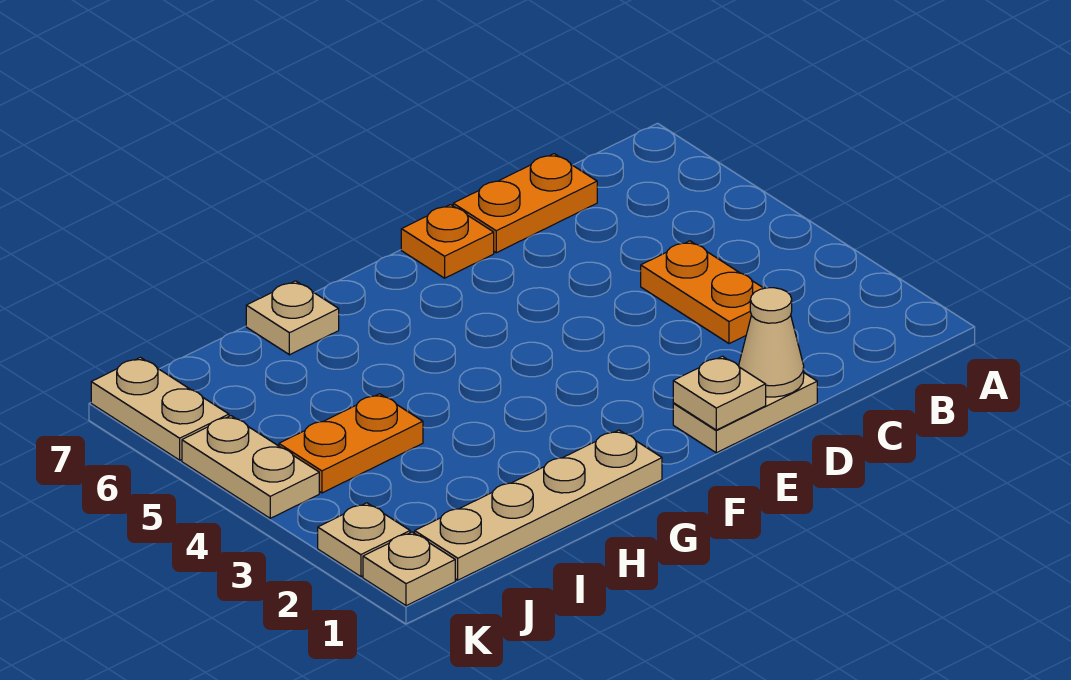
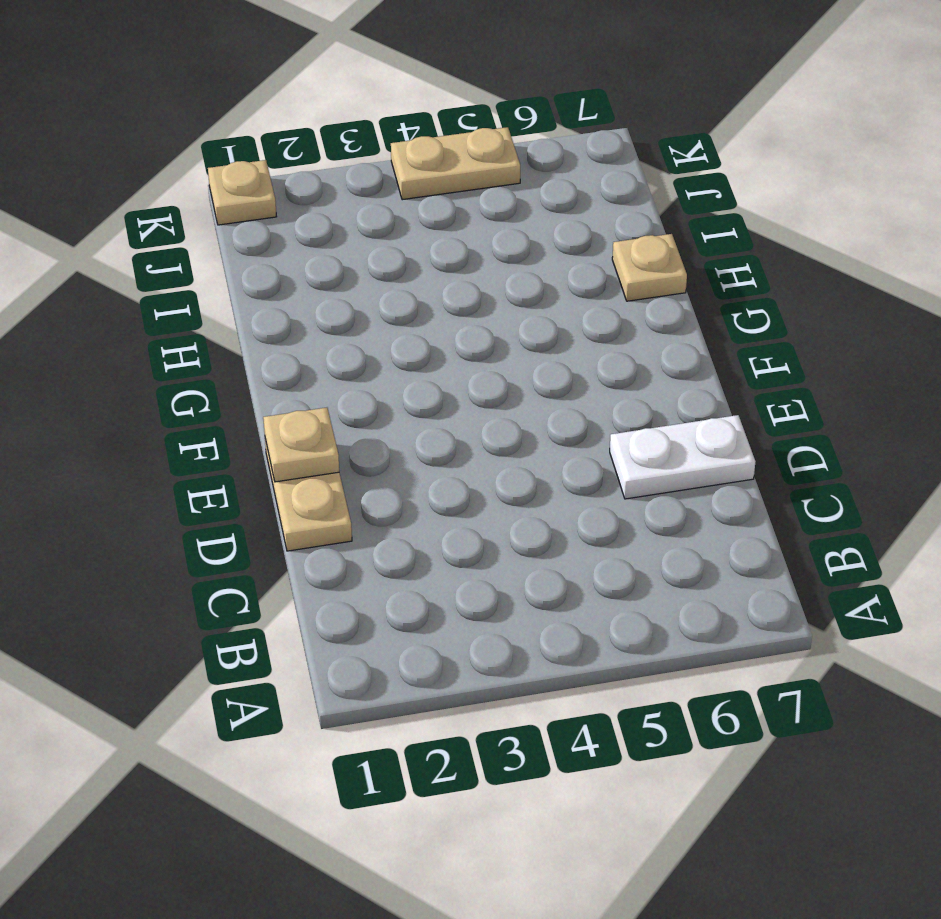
white 1x2 plate [610,415,755,499] -> orange 1x2 plate [453,154,597,253]
none -> orange 1x2 plate [641,241,764,344]
none -> orange 1x1 plate [401,205,494,278]
none -> tan 1x4 plate [415,430,662,580]

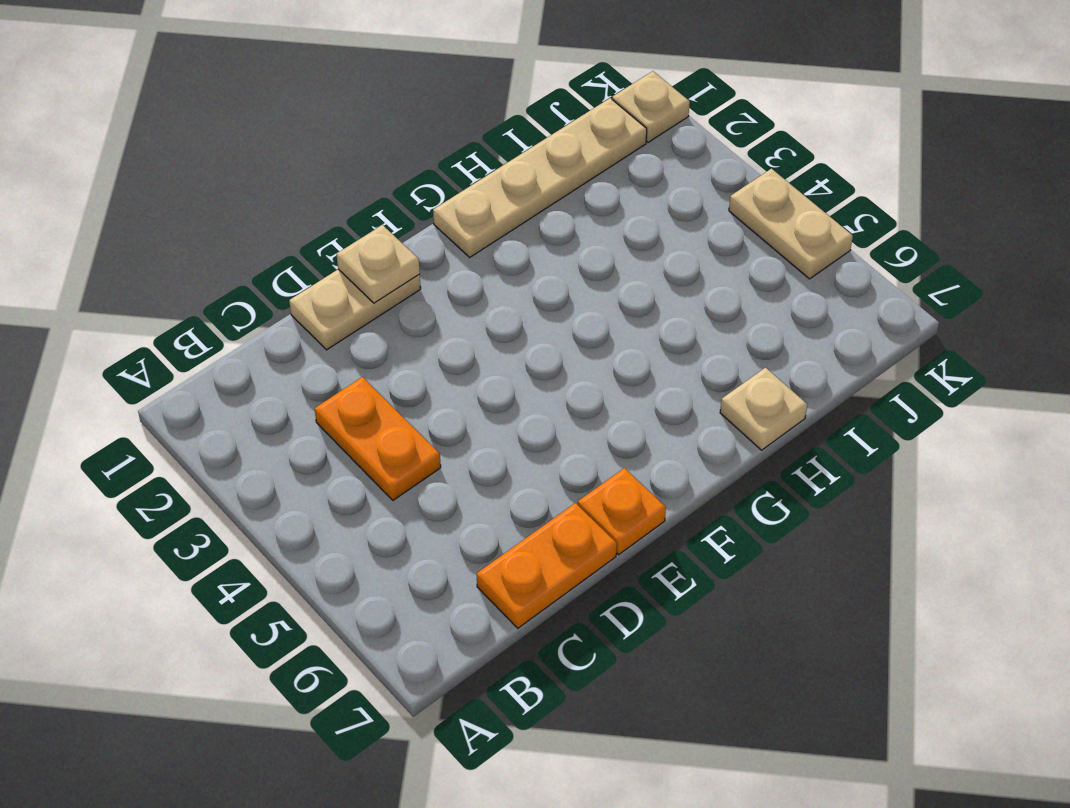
none -> orange 1x2 plate [279,394,423,493]
none -> tan 1x1 plate [318,503,410,577]
none -> tan 1x2 plate [91,357,229,460]

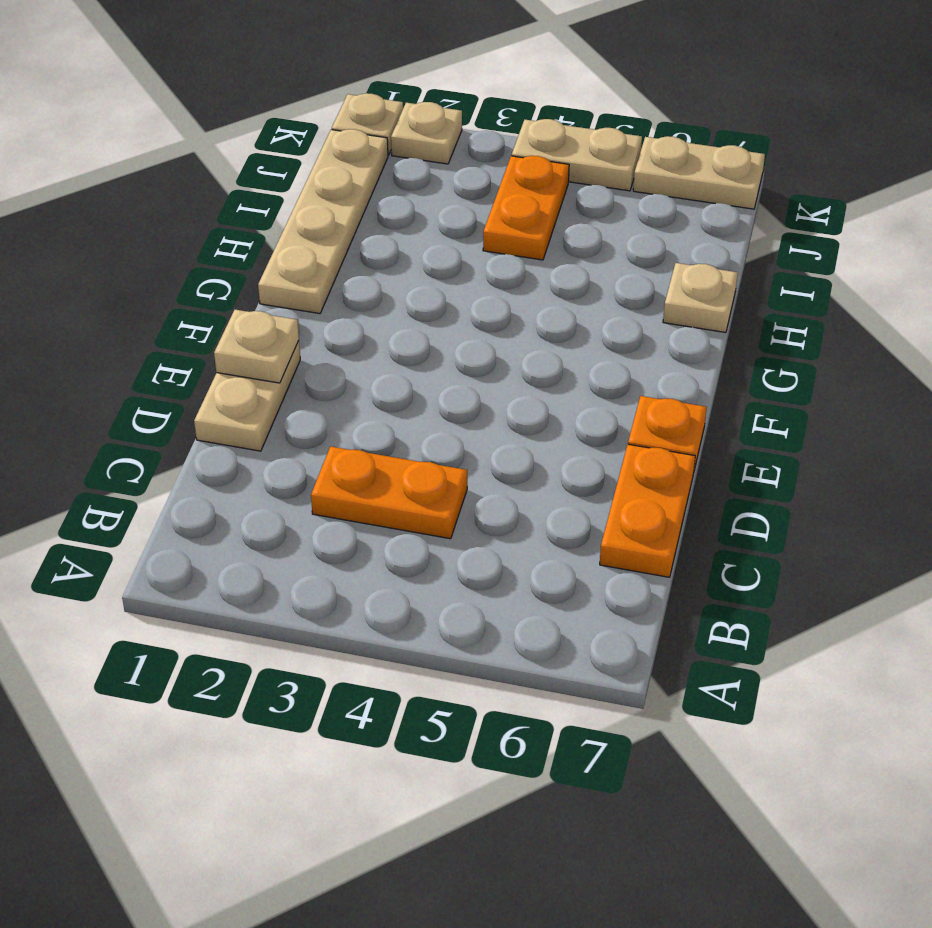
none -> tan 1x1 cone [739,288,804,397]

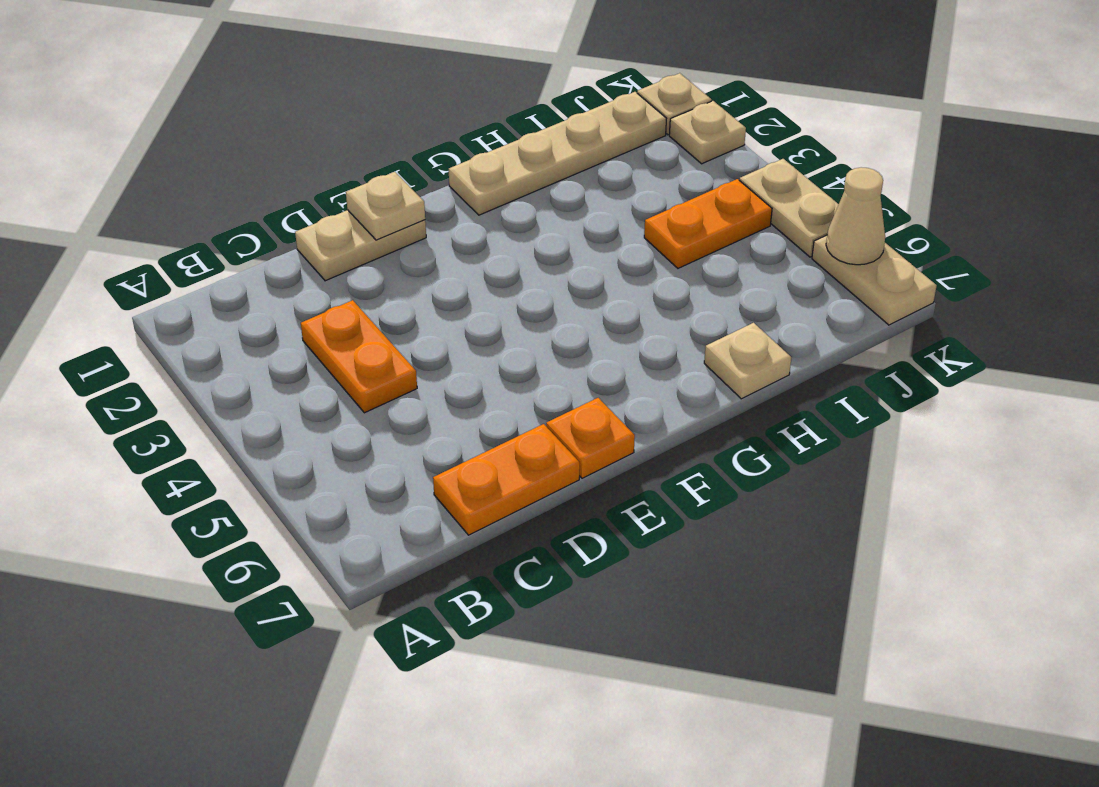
tan 1x1 cone [826,167,885,265] -> tan 1x1 cone moved to [739,288,804,397]

